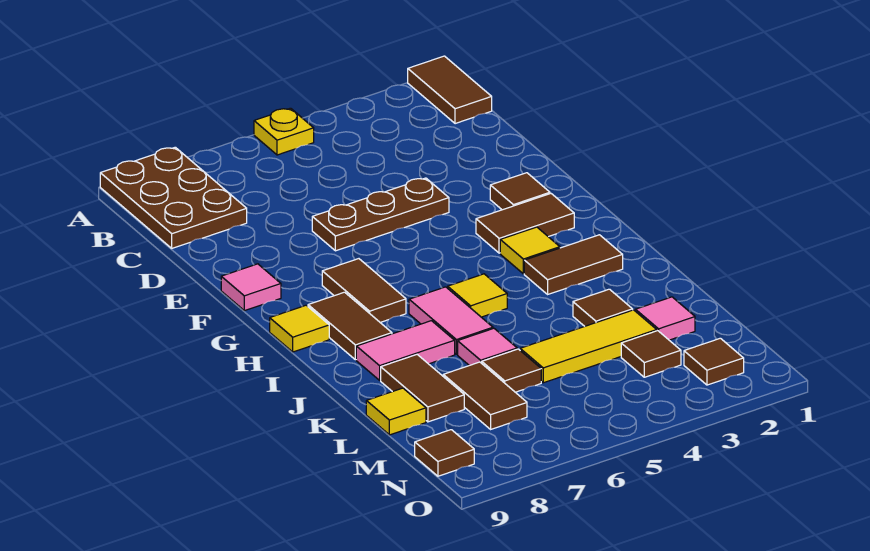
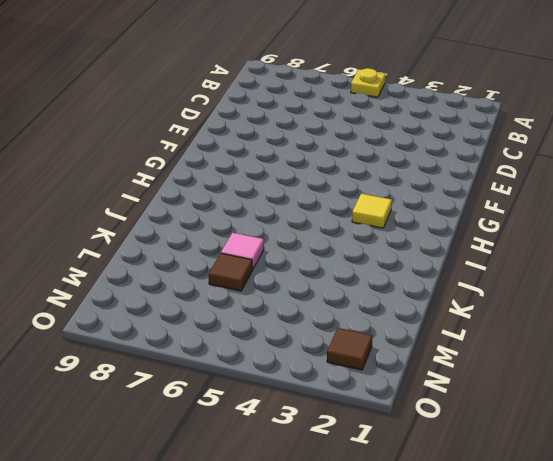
none -> brown 1x2 tile [408,56,492,124]
none -> brown 2x3 plate [100,147,247,248]
none -> brown 1x3 plate [312,178,449,251]

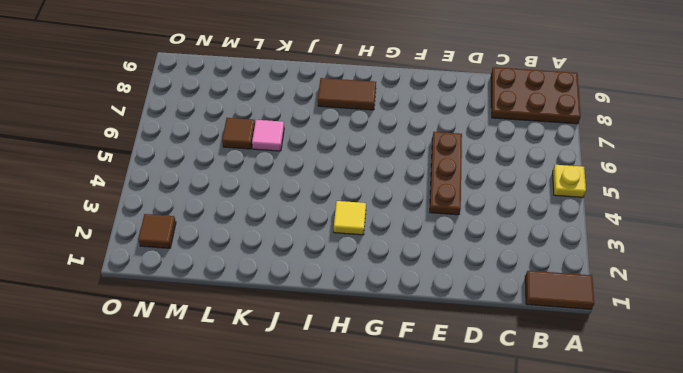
none -> brown 1x1 tile [490,173,550,210]
none -> pink 1x1 tile [221,264,281,311]
none -> brown 1x2 tile [476,194,574,253]

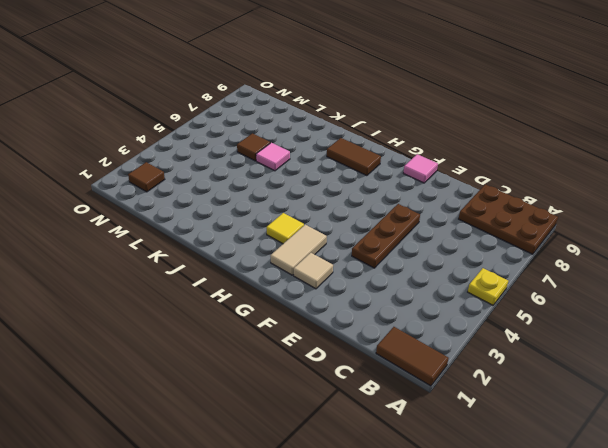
tan 1x1 tile [294,253,333,289] -> brown 1x1 tile [490,173,550,210]
tan 1x2 tile [270,225,327,275] -> brown 1x2 tile [476,194,574,253]
none -> brown 1x2 tile [322,259,406,322]
none -> yellow 1x1 tile [270,305,329,352]
none -> brown 1x2 tile [524,235,623,294]

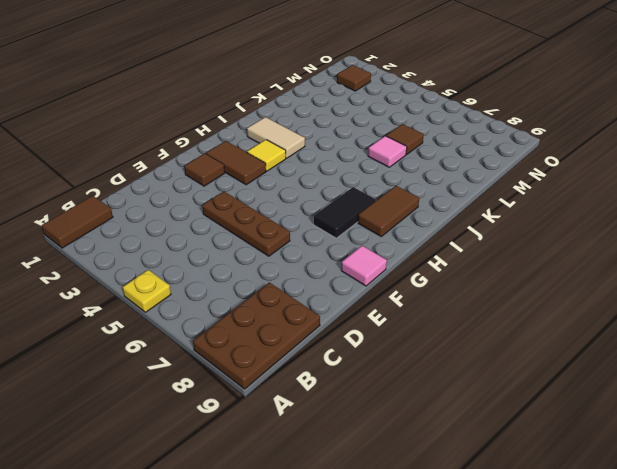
black 1x2 tile [314,187,376,238] -> brown 1x2 tile [322,259,406,322]
tan 1x2 tile [247,117,305,158] -> brown 1x2 tile [524,235,623,294]
none -> yellow 1x1 tile [270,305,329,352]
none -> yellow 1x1 tile [448,274,507,317]
none -> pink 1x2 tile [409,287,493,354]

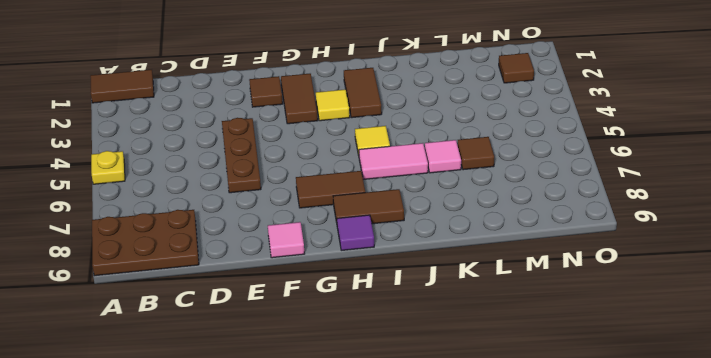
purple 1x1 tile [337,215,374,250] -> yellow 1x1 tile [270,305,329,352]
none -> pink 1x2 tile [356,321,455,380]
none -> brown 1x1 tile [573,289,633,326]
none -> brown 1x2 tile [381,355,464,422]

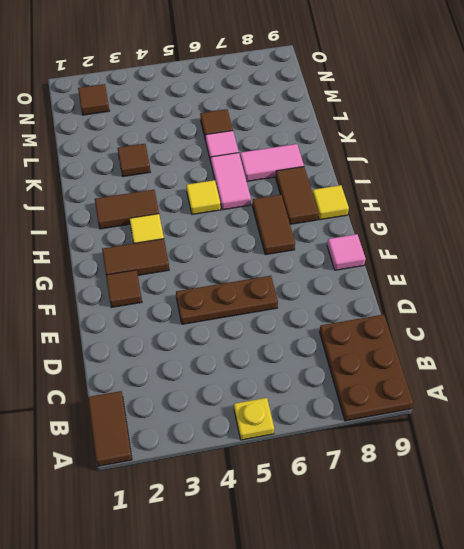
none -> brown 1x2 tile [381,355,464,422]
none -> pink 1x1 tile [636,297,695,340]
none -> yellow 1x3 tile [520,310,657,383]

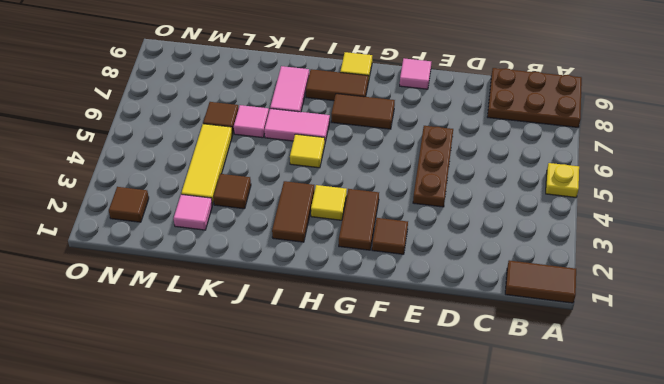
none -> brown 1x2 tile [381,355,464,422]
none -> brown 1x2 tile [443,362,527,429]
none -> yellow 1x1 tile [366,388,426,435]

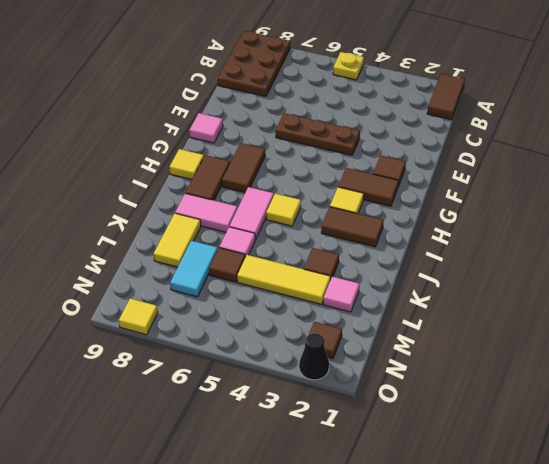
yellow 1x2 tile [154,213,201,267] -> brown 1x2 tile [381,355,464,422]
cyan 1x2 tile [170,241,218,297] -> brown 1x2 tile [443,362,527,429]
black 1x1 cone [299,333,329,380] -> none
yellow 1x1 tile [119,298,158,335] -> yellow 1x1 tile moved to [366,388,426,435]
none -> brown 1x1 tile [621,331,681,377]
none -> brown 1x1 tile [415,430,474,476]

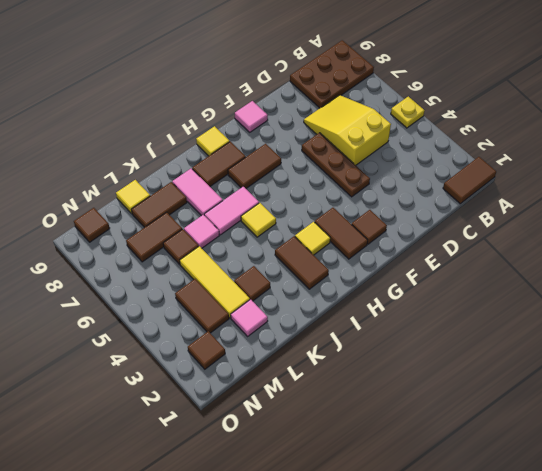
yellow 2x3 slope [304,95,391,165] -> none
brown 1x2 tile [175,279,229,333] -> brown 1x1 tile [621,331,681,377]

